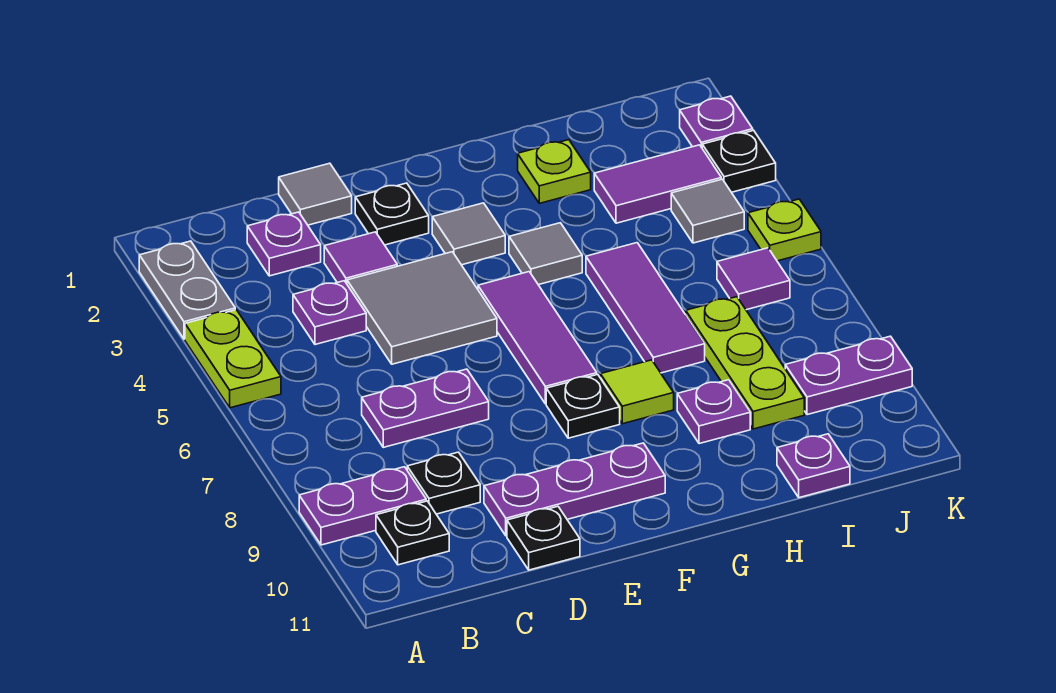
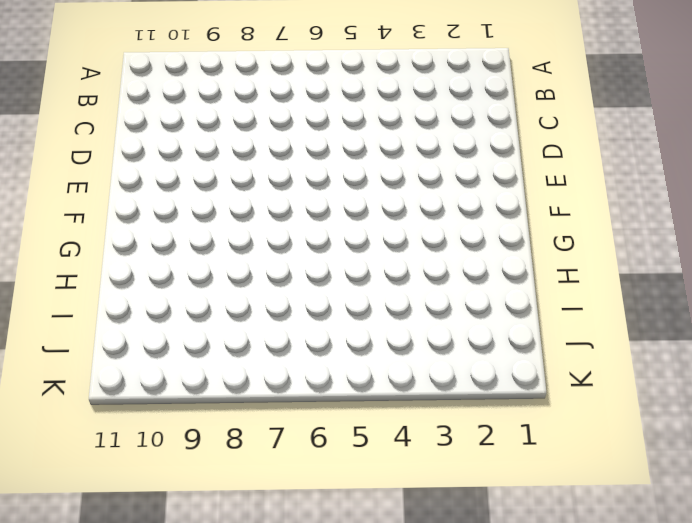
none -> grey 1x2 plate [139,241,235,339]
none -> lime 1x2 plate [185,310,281,408]
none -> purple 1x2 plate [299,467,426,545]
none -> black 1x1 plate [376,501,449,565]

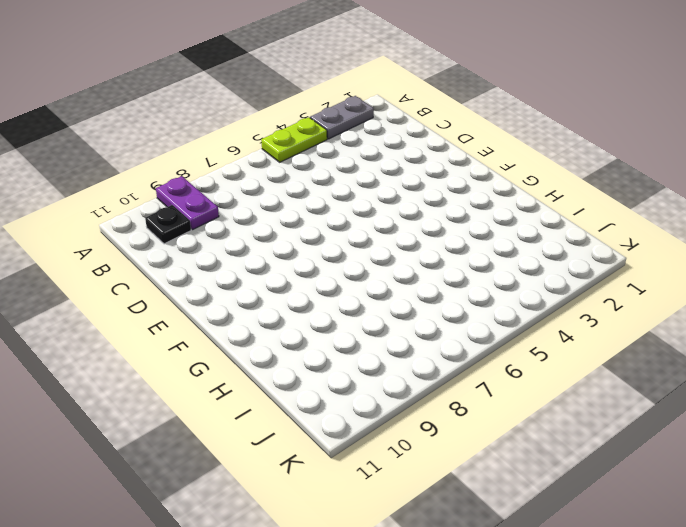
none -> purple 1x1 plate [247,212,321,276]
none -> purple 1x1 plate [293,281,366,345]
none -> purple 1x2 plate [362,369,489,447]
none -> black 1x1 plate [407,452,480,514]

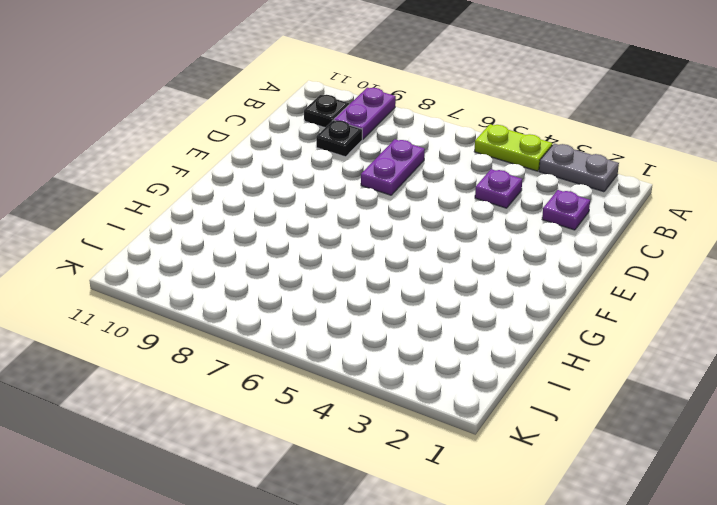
none -> grey 1x1 tile [279,163,352,225]
none -> purple 1x1 tile [324,232,397,284]
none -> grey 2x2 tile [347,252,497,364]
none -> purple 1x3 plate [484,443,665,536]

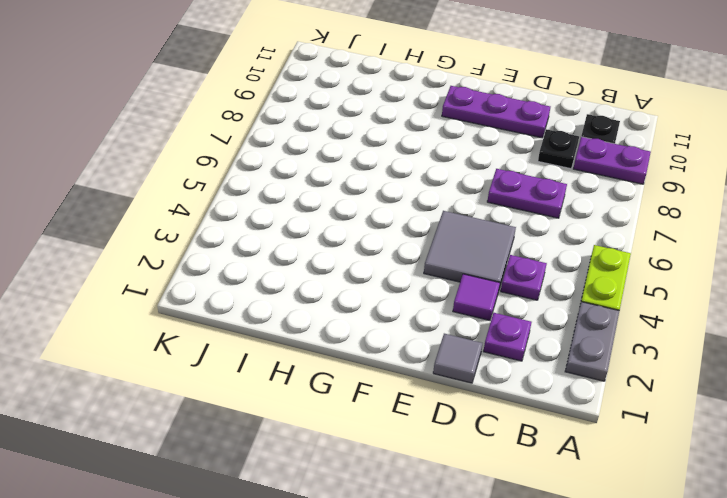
none -> black 1x1 plate [507,506,580,570]
none -> black 1x1 plate [355,183,429,245]
none -> grey 1x1 tile [432,203,505,265]
none -> purple 1x3 tile [478,272,597,404]

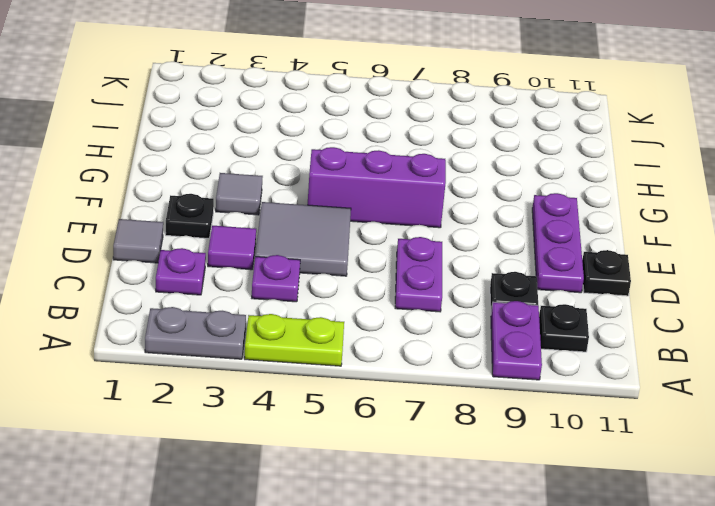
purple 1x3 brick [308,147,446,228] -> purple 1x3 tile [478,272,597,404]
none -> black 1x1 plate [546,374,620,438]
none -> grey 1x1 tile [509,223,582,285]
none -> lime 1x1 tile [600,360,674,424]
none -> lime 1x1 plate [518,140,591,203]

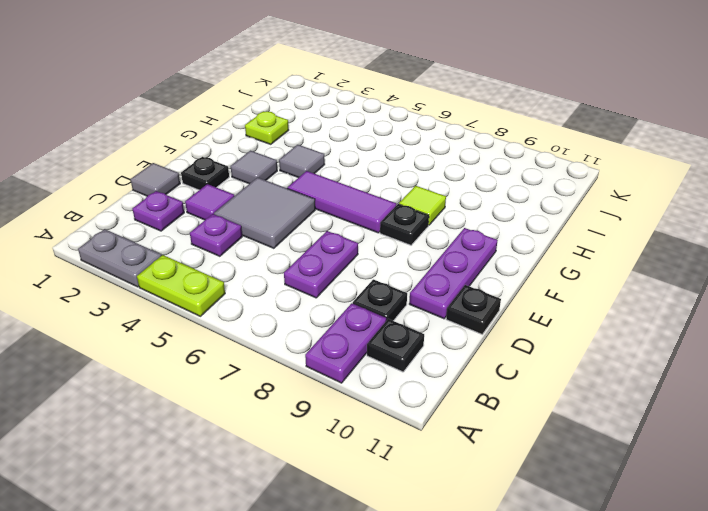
none -> purple 1x3 tile [586,243,705,373]
none -> purple 1x1 plate [677,380,750,444]
none -> purple 1x2 tile [594,145,722,223]
none -> lime 1x3 plate [686,297,804,429]

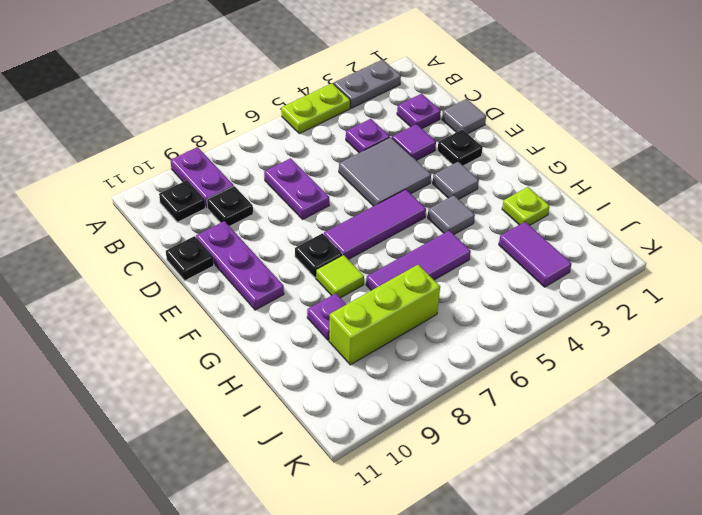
lime 1x3 brick [329,265,440,365] -> lime 1x3 plate [686,297,804,429]
none -> purple 1x1 plate [777,434,850,498]
none -> grey 1x1 tile [671,179,744,243]
none -> purple 1x1 tile [717,248,790,310]
none -> purple 1x2 plate [785,336,912,415]

